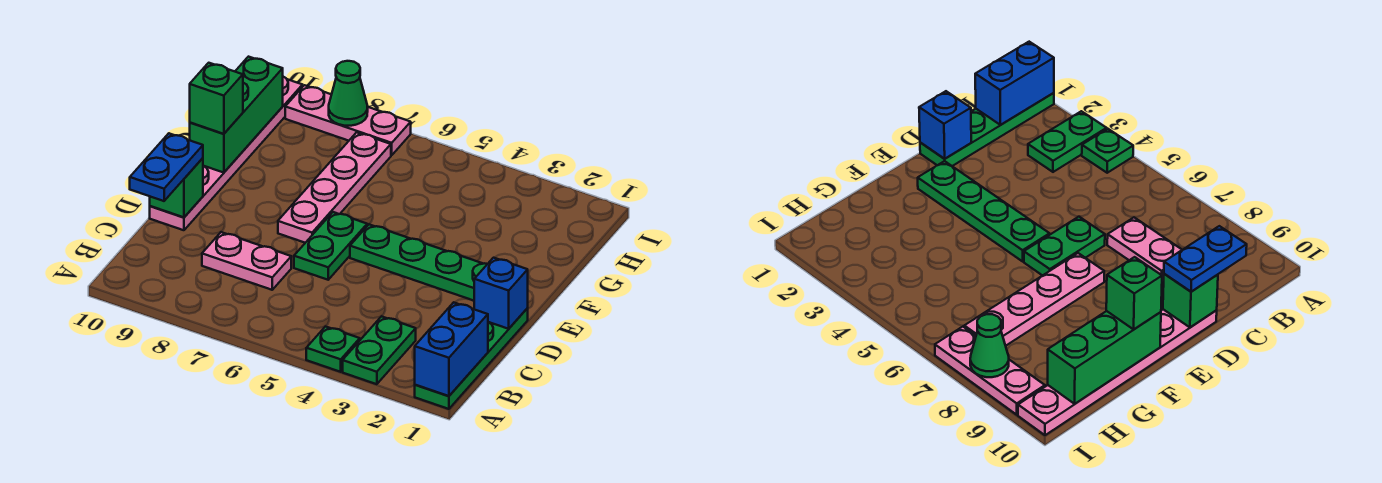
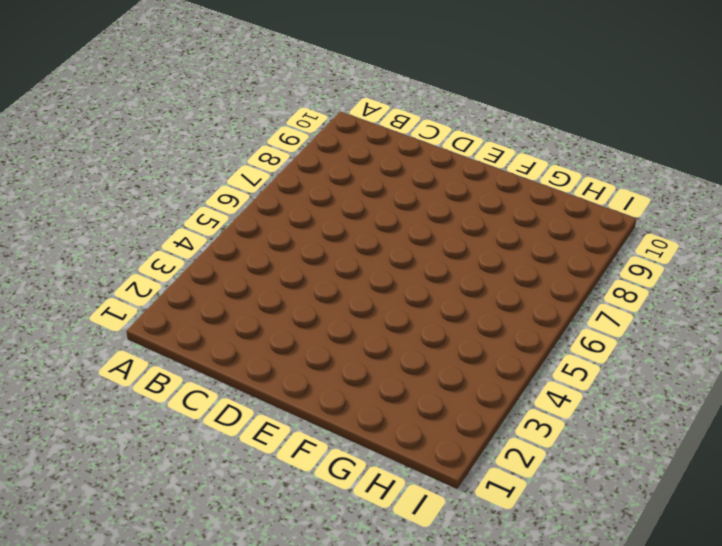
none -> green 1x4 plate [415,308,528,409]
none -> green 1x2 plate [343,316,416,384]
none -> green 1x1 plate [306,327,360,372]

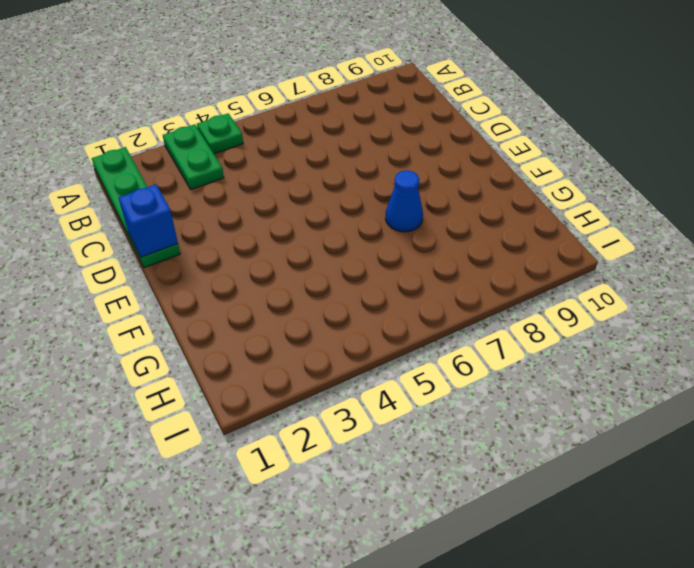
blue 1x1 cone [386,170,423,232] -> pink 1x4 plate [278,132,391,243]
none -> pink 1x2 plate [202,232,291,290]
none -> green 1x2 plate [294,212,367,280]
none -> pink 1x6 plate [150,77,303,230]

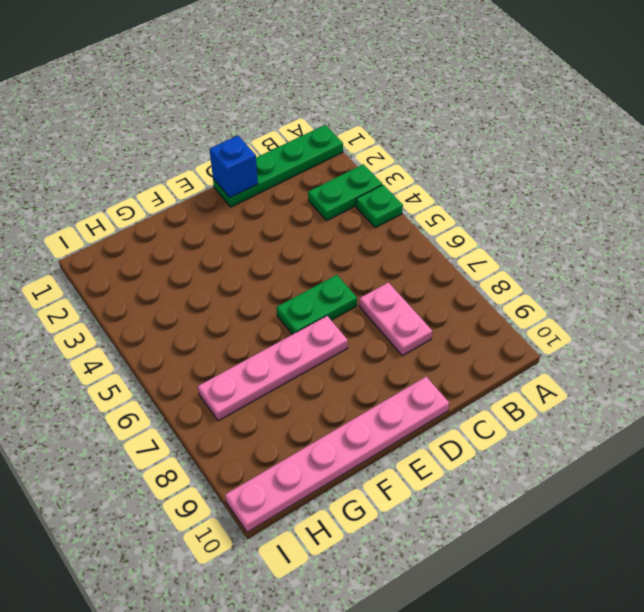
none -> green 1x4 plate [350,224,487,301]
none -> pink 1x3 plate [285,85,411,155]
none -> blue 1x2 brick [415,302,488,396]

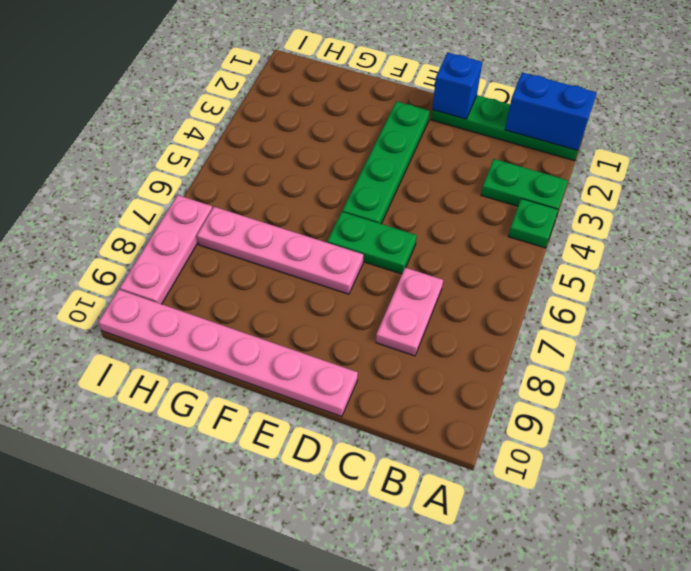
none -> green 1x1 brick [150,158,203,218]
none -> green 1x3 brick [190,57,283,173]
none -> green 1x1 cone [329,61,368,126]

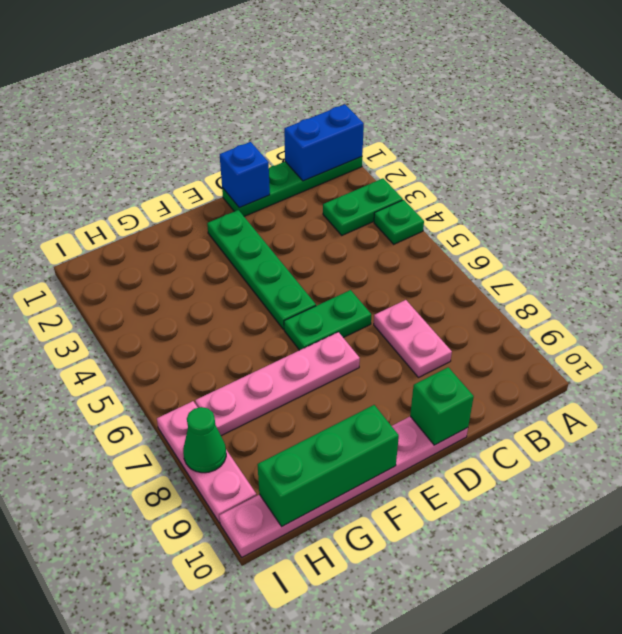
none -> blue 1x2 plate [130,133,203,201]
none -> green 1x1 brick [190,63,243,134]

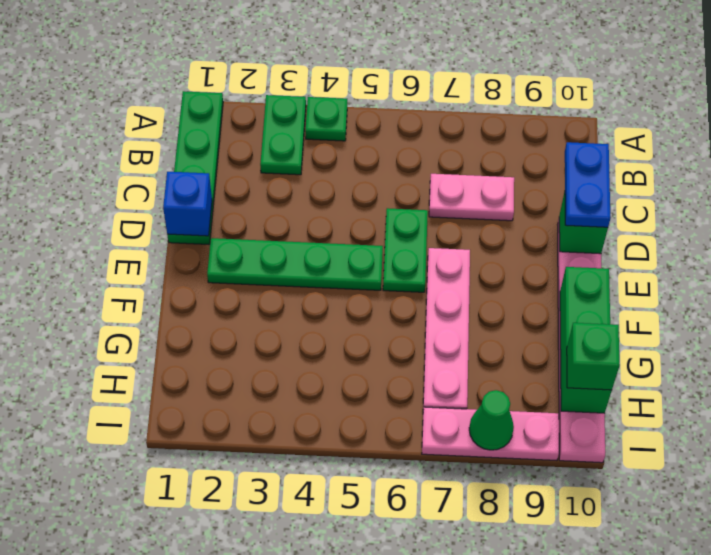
green 1x1 brick [567,323,620,390] -> green 1x1 brick moved to [190,63,243,134]
none -> blue 1x2 brick [415,302,488,396]

